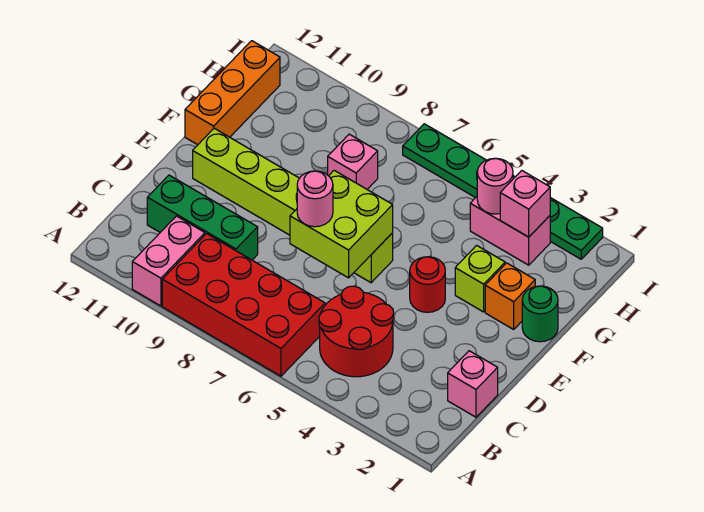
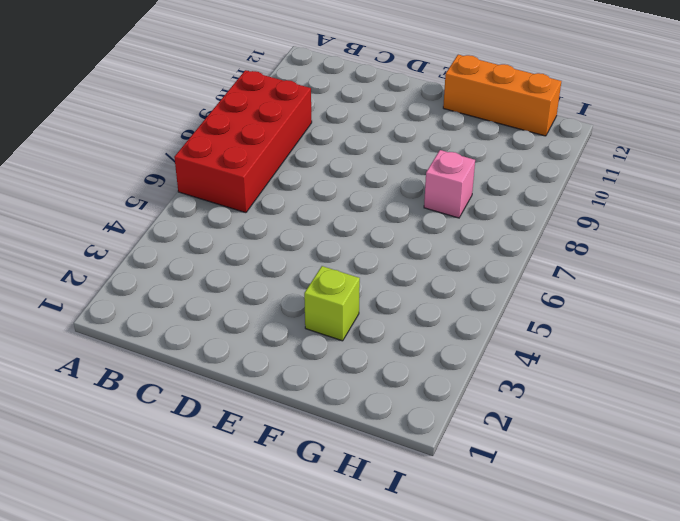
none -> pink 1x2 brick [132,216,205,306]
none -> red 2x2 round brick [319,286,394,377]
none -> pink 1x1 brick [448,351,498,417]

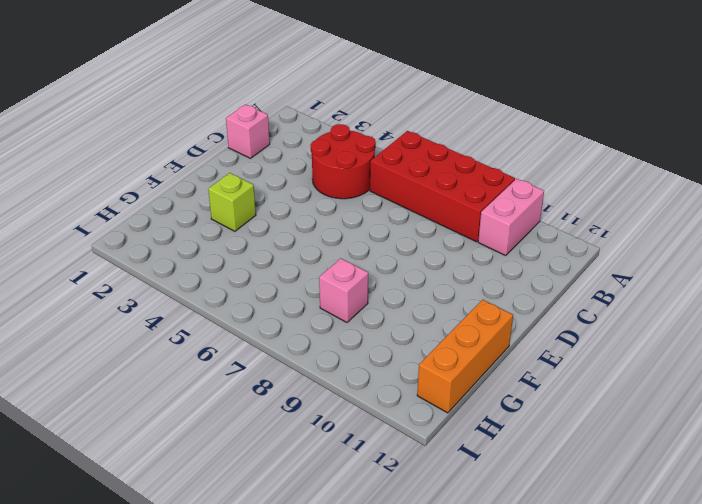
none -> green 1x3 brick [147,175,258,260]
none -> red 1x1 round brick [410,257,445,312]
none -> lime 1x6 brick [193,128,393,283]

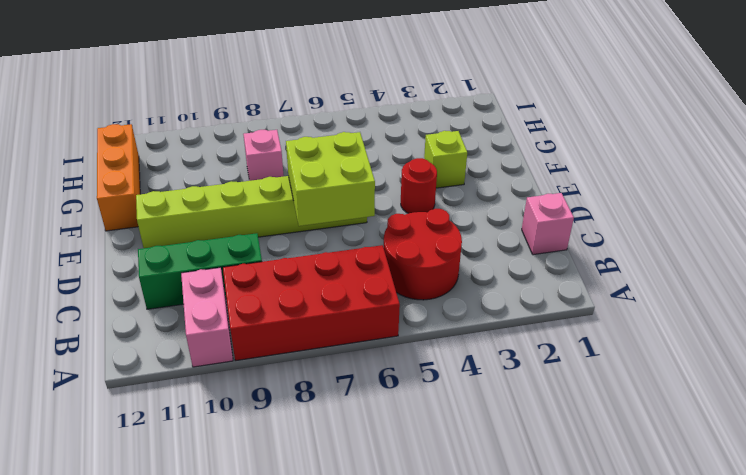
none -> green 1x1 round brick [522,286,558,342]
none -> orange 1x1 brick [485,263,535,329]
none -> pink 1x2 brick [470,197,550,265]

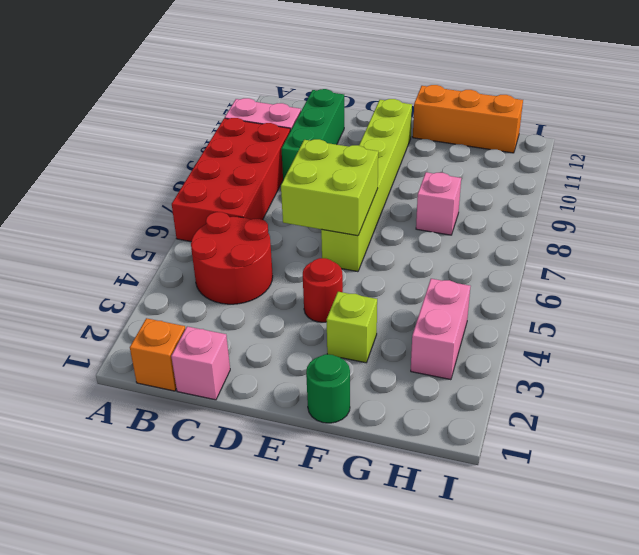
orange 1x1 brick [130,318,185,391] -> orange 1x1 brick moved to [485,263,535,329]
none -> green 1x6 plate [403,124,603,259]
none -> pink 1x1 brick [500,171,550,237]
none -> pink 1x1 round brick [477,158,513,214]

